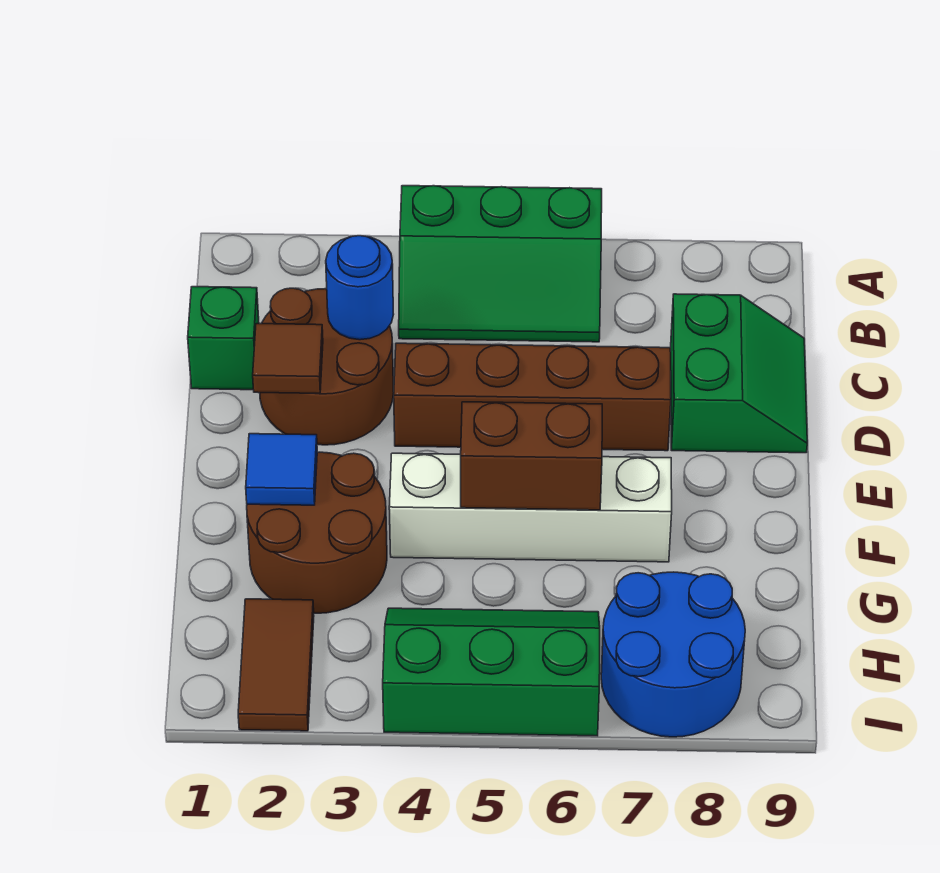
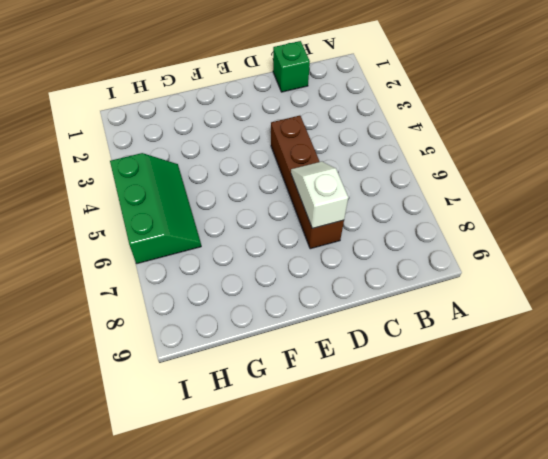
white 1x2 slope [291,162,348,228] -> none
none -> green 2x3 slope [399,186,602,342]
none -> brown 2x2 round brick [260,288,394,445]
none -> green 2x2 slope [671,294,807,453]

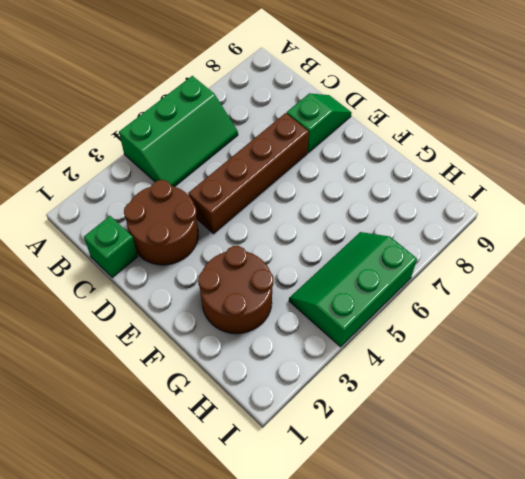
green 1x2 slope [287,93,352,153] -> green 2x2 slope [671,294,807,453]
none -> white 1x4 brick [389,453,672,562]
none -> brown 1x2 tile [238,599,314,731]
none -> blue 2x2 round brick [601,572,745,737]

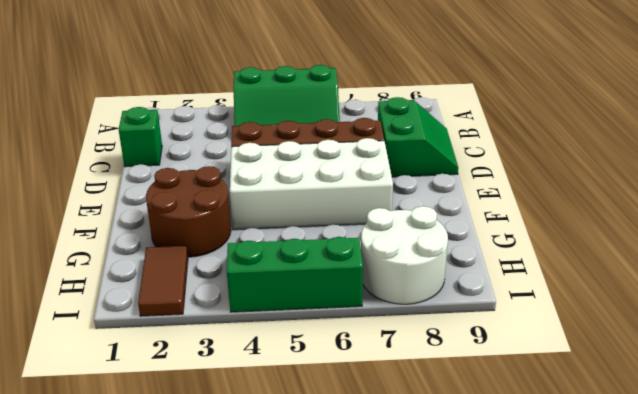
white 2x4 brick [230,138,393,230] -> white 1x4 brick [389,453,672,562]
white 2x2 round brick [361,206,448,304] -> blue 2x2 round brick [601,572,745,737]
none -> brown 2x2 round brick [260,288,394,445]
none -> blue 1x1 round brick [326,236,394,340]
none -> brown 1x1 tile [253,324,323,393]

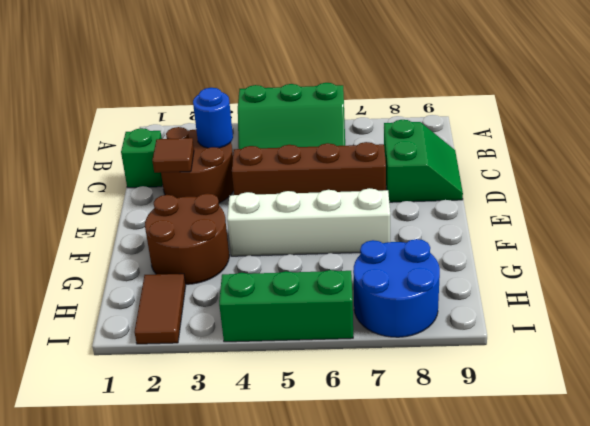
none -> blue 1x1 tile [246,434,317,505]
none -> brown 1x2 brick [461,402,602,510]

